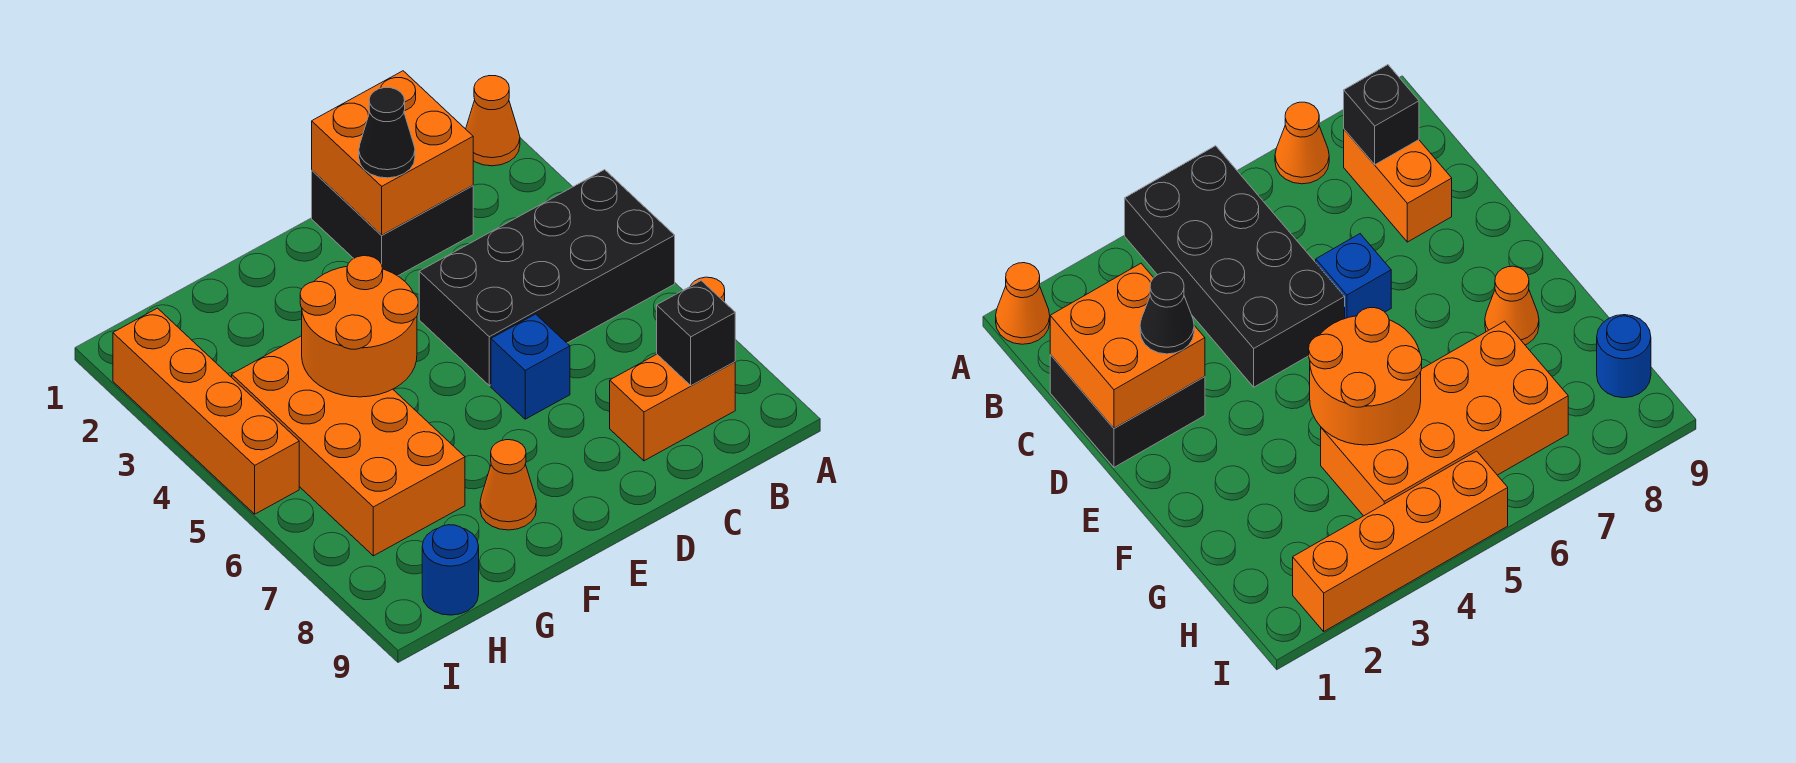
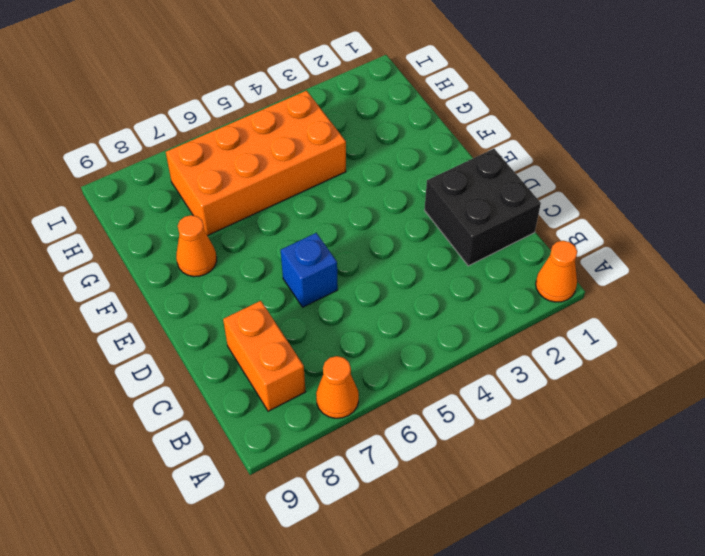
none -> black 2x4 brick [419,170,675,386]
none -> blue 1x1 round brick [422,525,479,615]
none -> orange 1x4 brick [113,308,299,514]

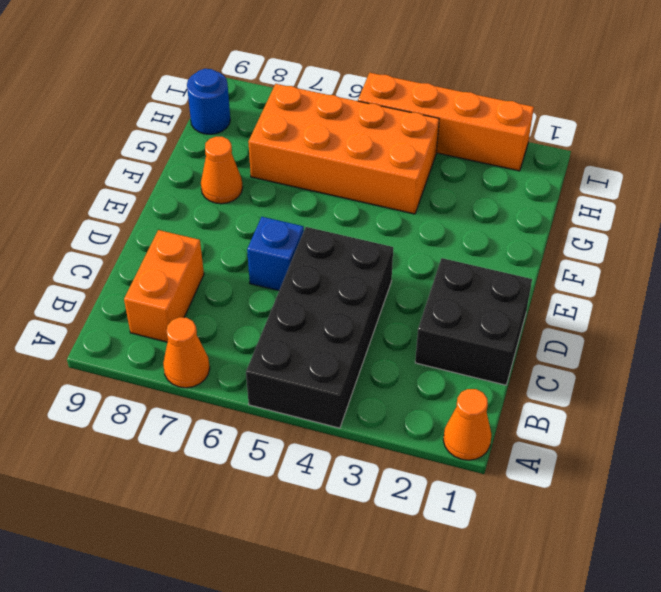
none -> black 1x1 brick [657,281,735,386]
none -> orange 2x2 brick [312,71,473,235]
none -> orange 2x2 round brick [300,256,418,397]

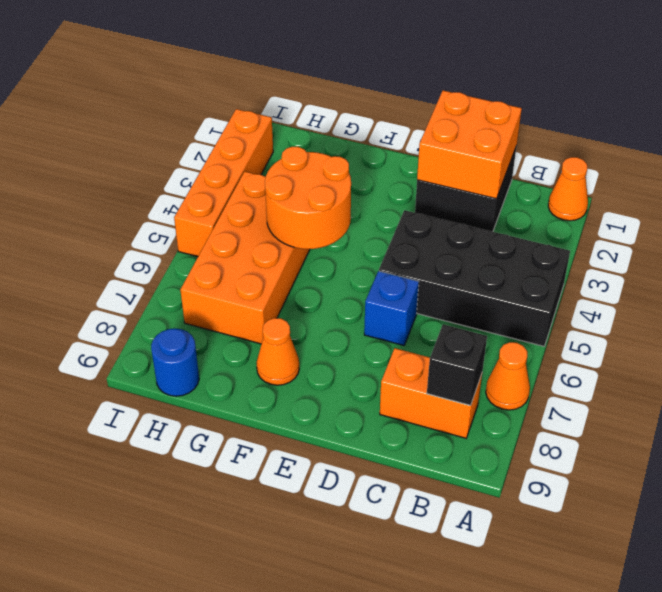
none -> black 1x1 cone [359,88,415,178]

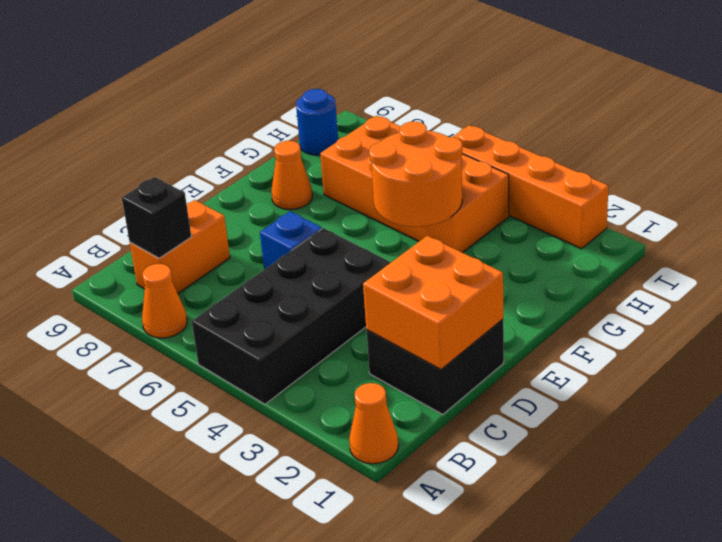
none -> black 1x1 cone [359,88,415,178]

